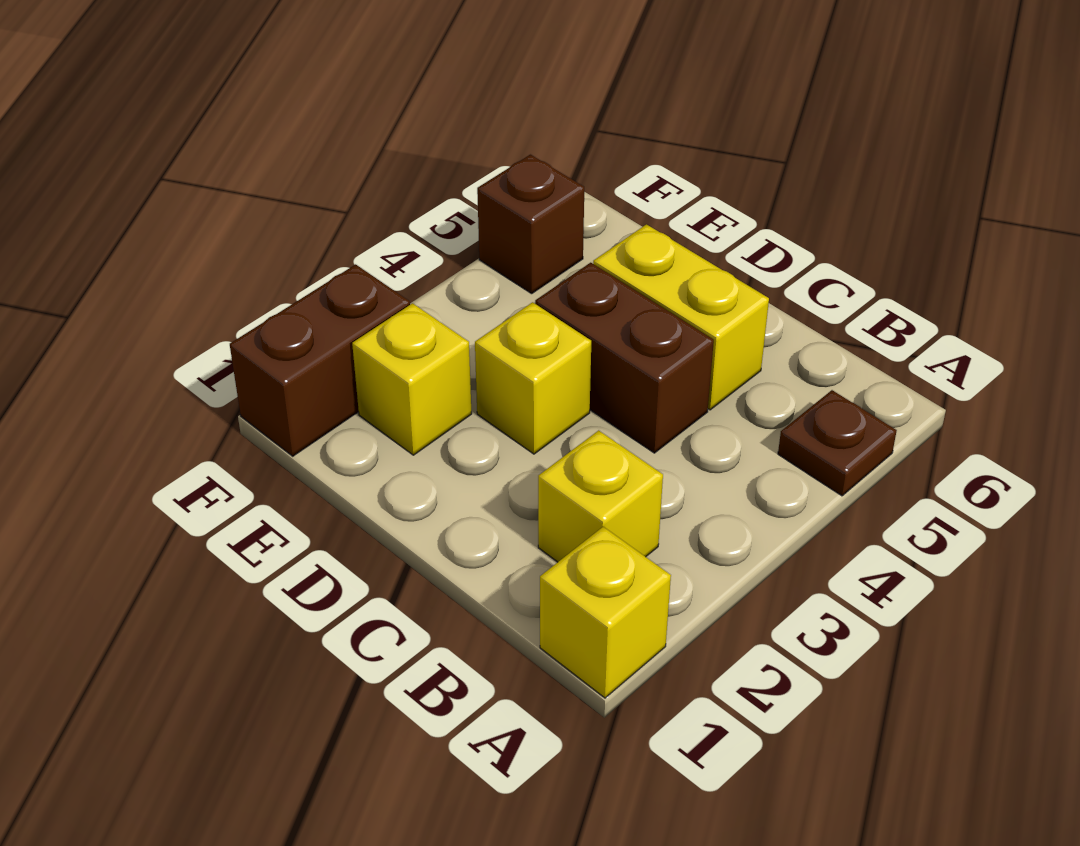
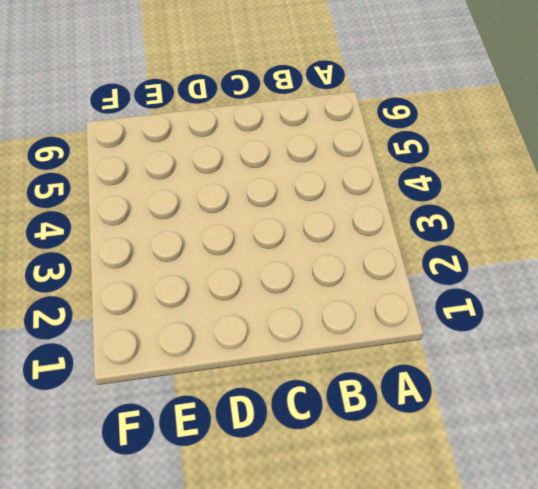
none -> yellow 1x1 brick [540,527,671,698]
none -> brown 1x1 plate [778,390,897,496]

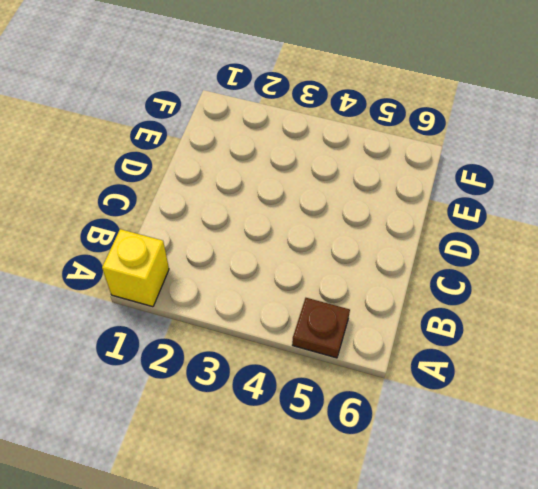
none -> yellow 1x1 brick [538,430,663,562]
none -> brown 1x2 brick [535,263,714,453]

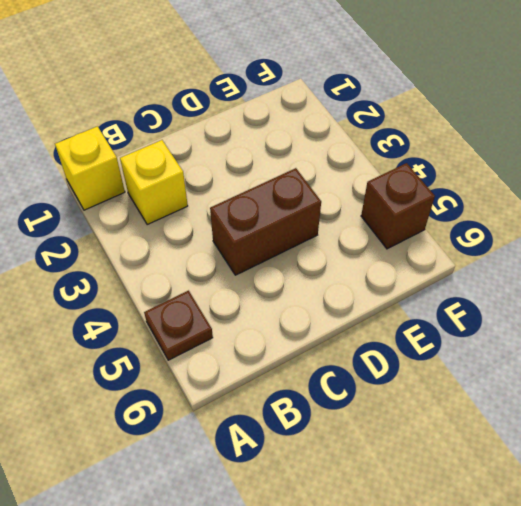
none -> yellow 1x2 brick [593,224,769,410]
none -> yellow 1x1 brick [475,302,591,454]

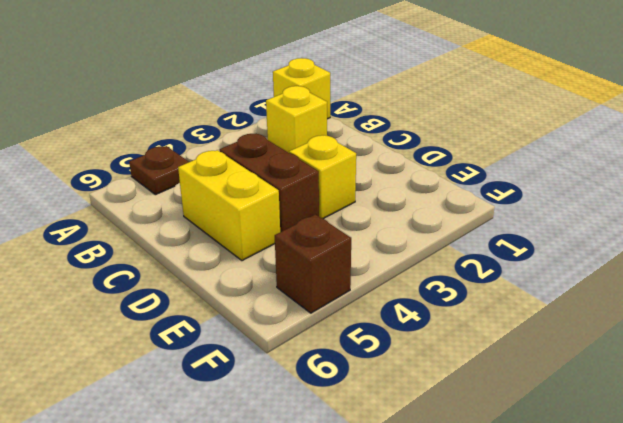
none -> yellow 1x1 brick [352,303,472,455]
none -> brown 1x2 brick [230,264,410,456]

